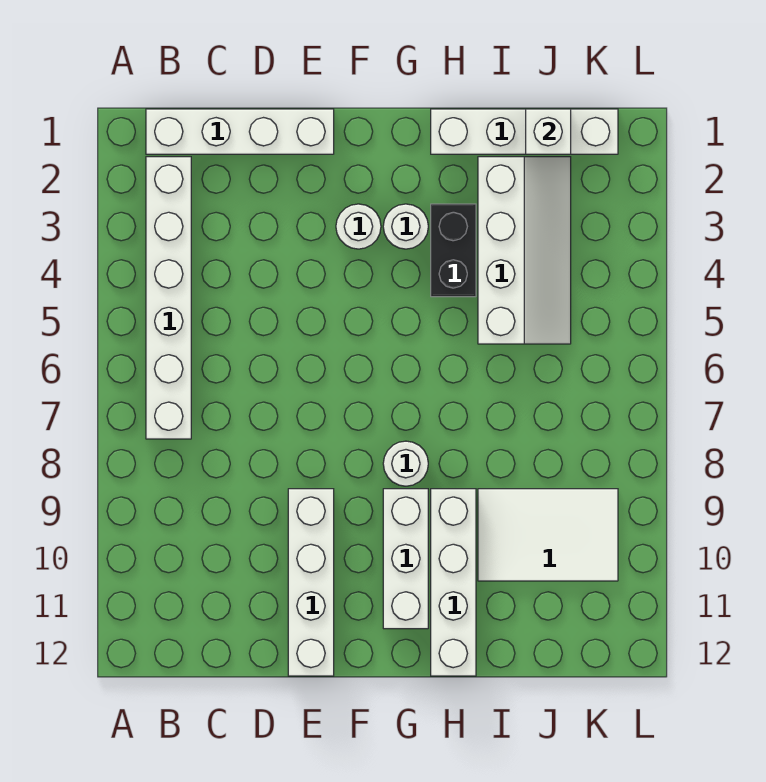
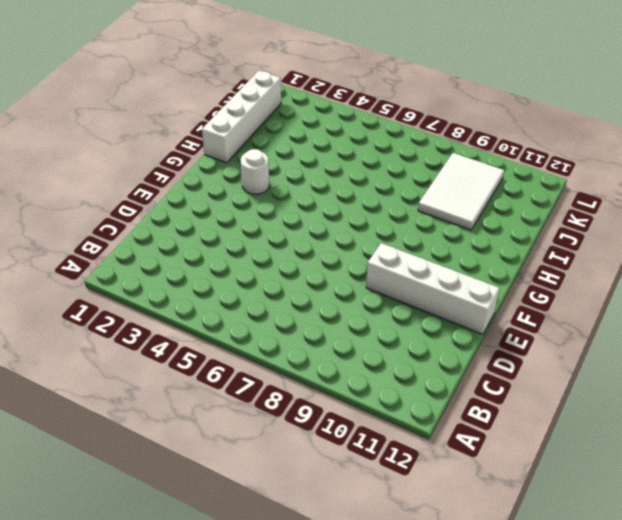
none -> white 1x4 brick [146,109,334,154]
none -> white 1x6 brick [146,157,191,439]
none -> white 1x1 round brick [336,204,381,249]

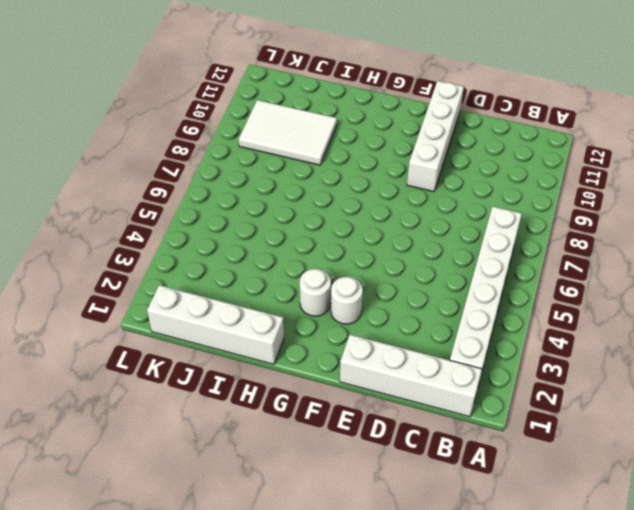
none -> white 1x1 round brick [383,441,428,486]
none -> white 1x3 brick [383,489,428,629]
none -> black 1x2 brick [431,204,476,297]

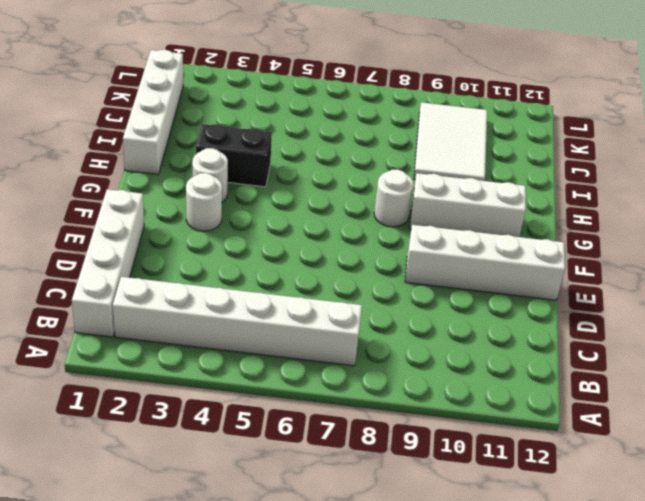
none -> white 1x4 brick [431,489,476,676]
none -> white 2x4 slope [478,157,571,344]
none -> white 1x1 brick [526,109,571,154]

